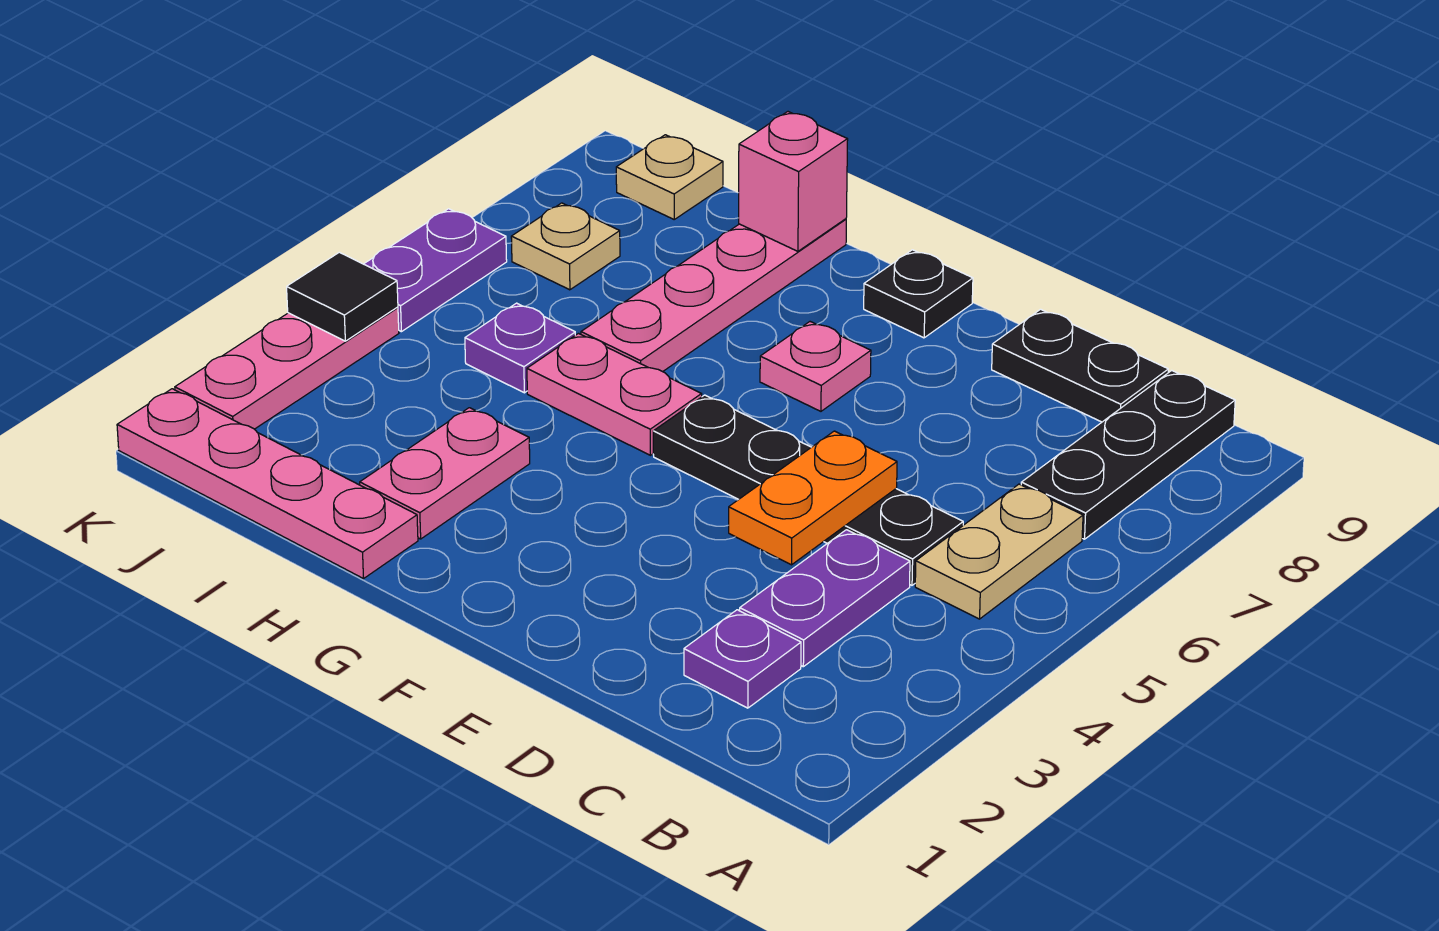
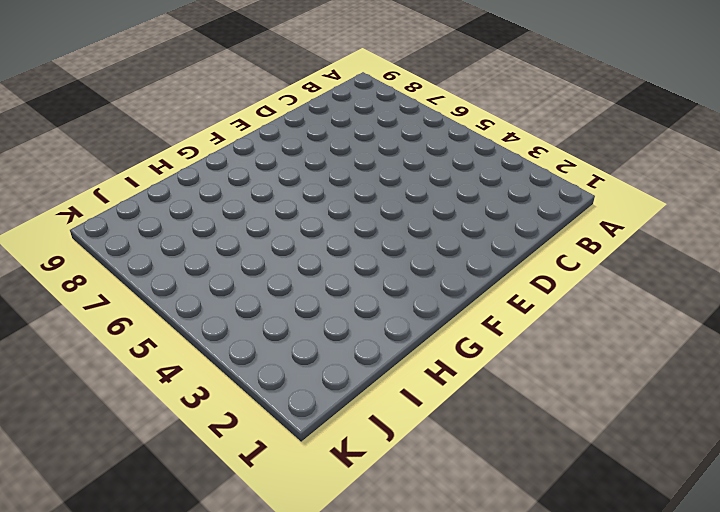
none -> tan 1x2 plate [915,484,1083,619]
none -> black 1x3 plate [1021,370,1235,539]
none -> purple 1x1 plate [684,610,801,708]

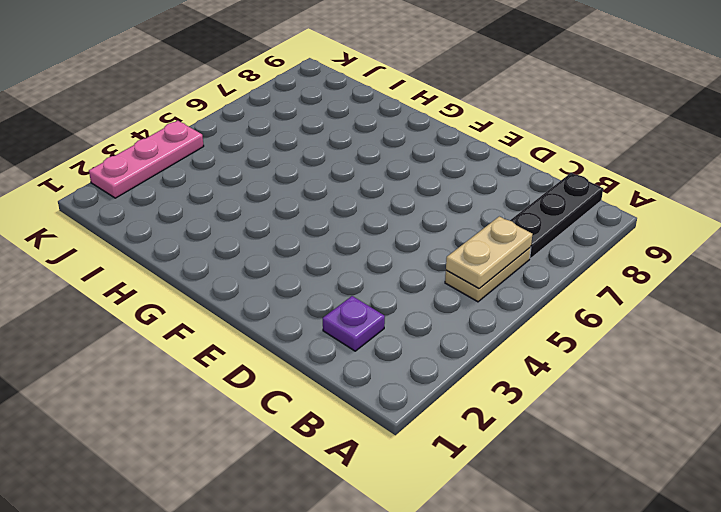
tan 1x2 plate [446,216,532,289] -> none
none -> purple 1x2 plate [740,530,910,667]
none -> black 1x4 plate [653,395,963,585]
none -> black 1x2 plate [992,309,1168,422]

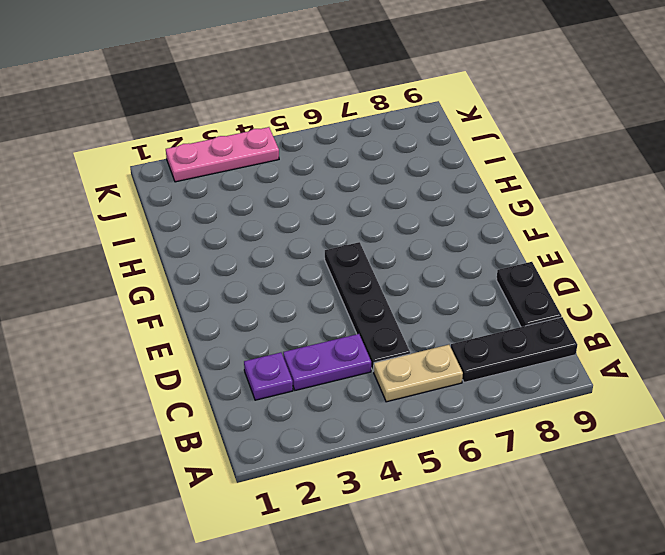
none -> pink 1x1 plate [760,322,871,411]
none -> black 1x1 plate [864,250,973,338]
none -> pink 1x2 plate [527,334,702,455]

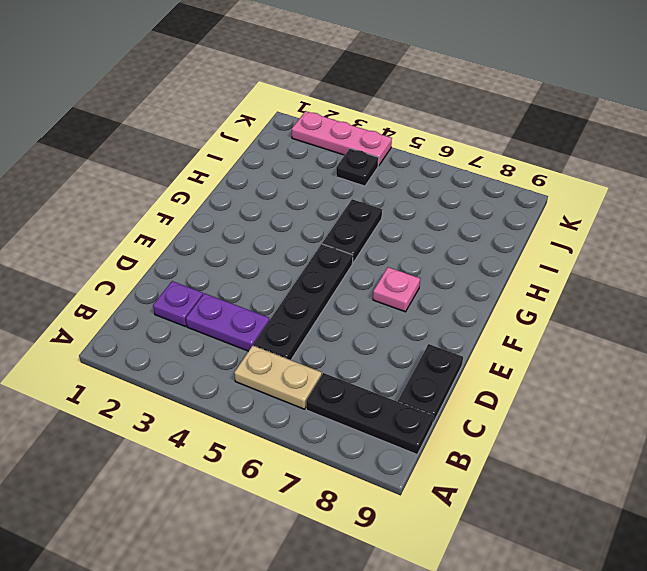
black 1x2 plate [322,199,382,263] -> pink 1x2 plate [527,334,702,455]
black 1x1 plate [336,148,379,186] -> black 1x1 plate moved to [864,250,973,338]
none -> pink 1x4 plate [117,389,418,579]
none -> pink 1x2 plate [360,408,530,539]
none -> pink 1x4 plate [581,219,846,372]

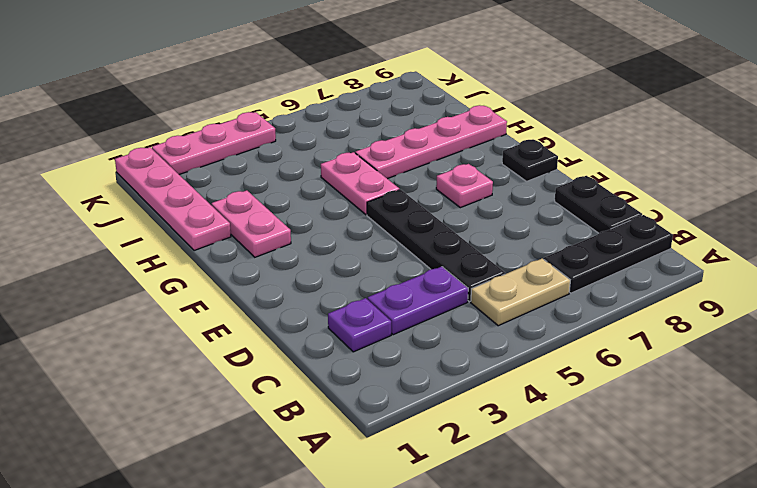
pink 1x2 plate [211,190,291,257] -> pink 1x2 plate turned to [360,408,530,539]
none -> purple 1x1 plate [465,303,575,393]
none -> tan 1x1 plate [511,203,620,290]
none -> tan 1x1 plate [616,135,723,219]

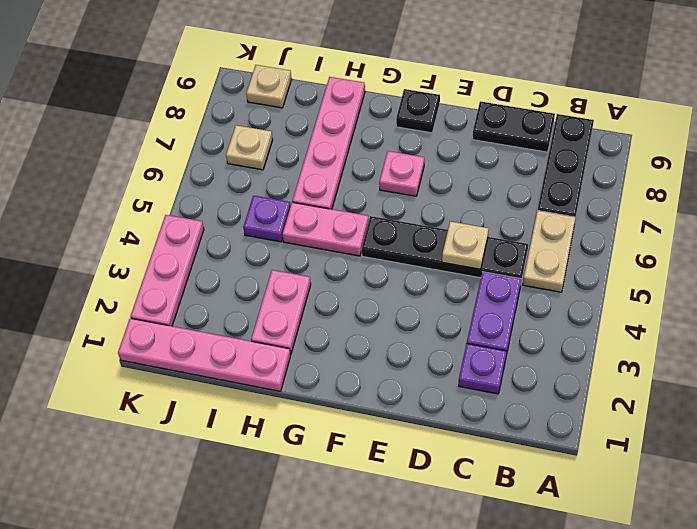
tan 1x1 plate [442,221,489,269] -> orange 1x2 plate [729,431,897,565]
none -> purple 1x2 plate [364,209,507,332]
none -> pink 1x1 brick [739,112,848,251]
none -> black 1x1 tile [287,252,398,341]

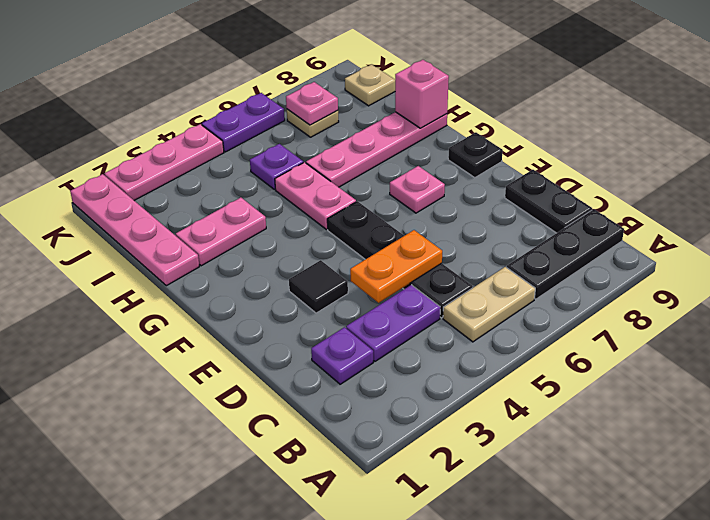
black 1x1 tile [289,260,348,313] -> black 1x1 tile moved to [287,252,398,341]
pink 1x1 plate [286,82,338,125] -> none

